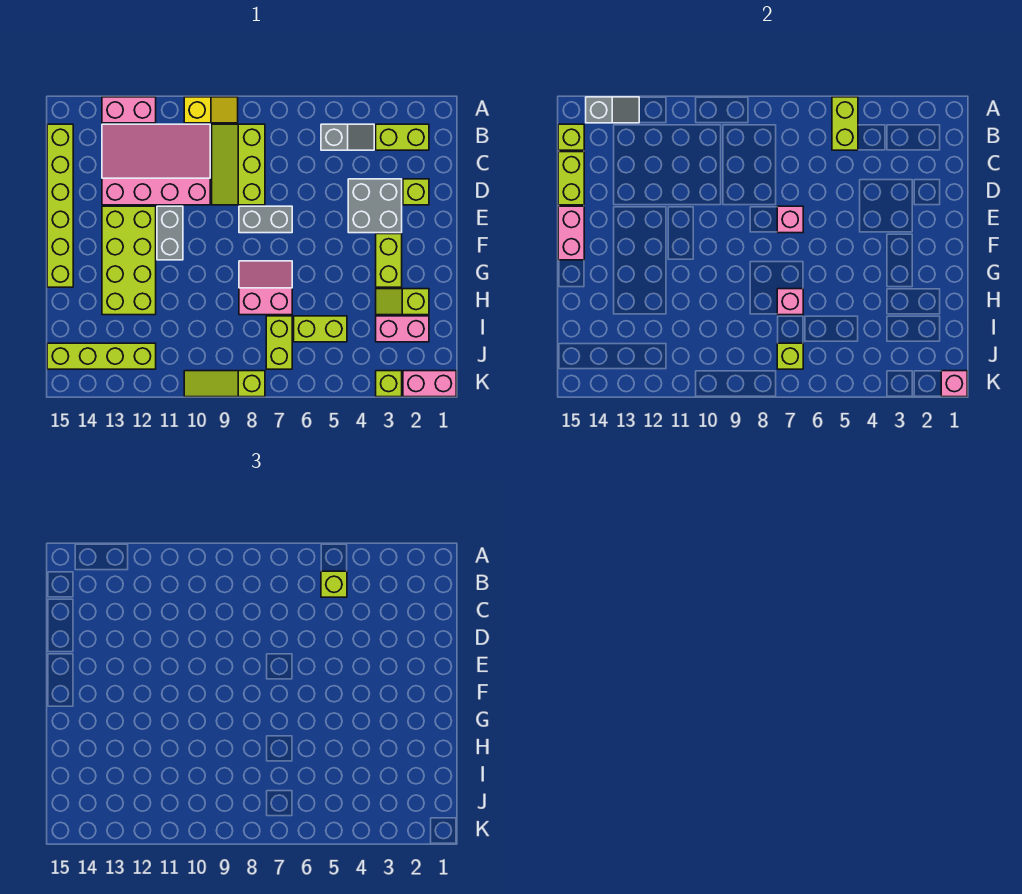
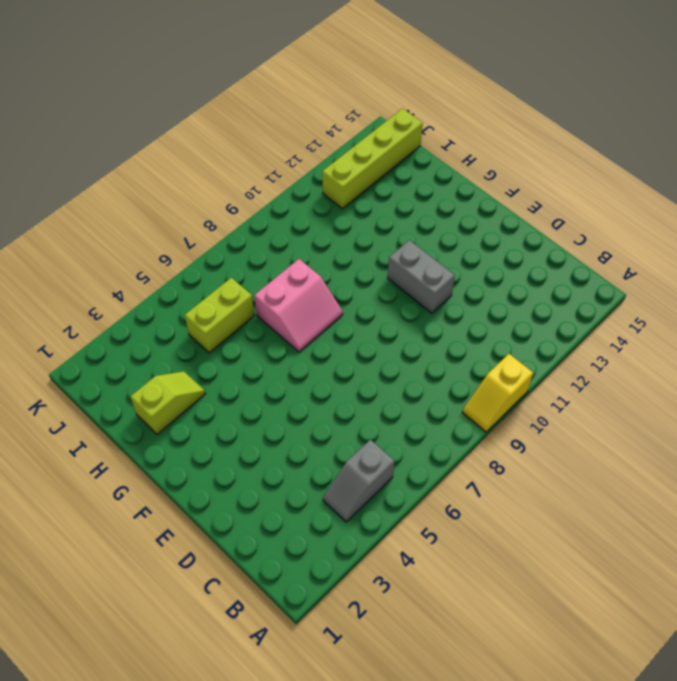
none -> pink 1x2 brick [102,97,156,123]
none -> lime 1x2 brick [376,124,429,150]
none -> lime 2x3 slope [212,124,265,205]
none -> pink 3x4 slope [102,124,210,205]

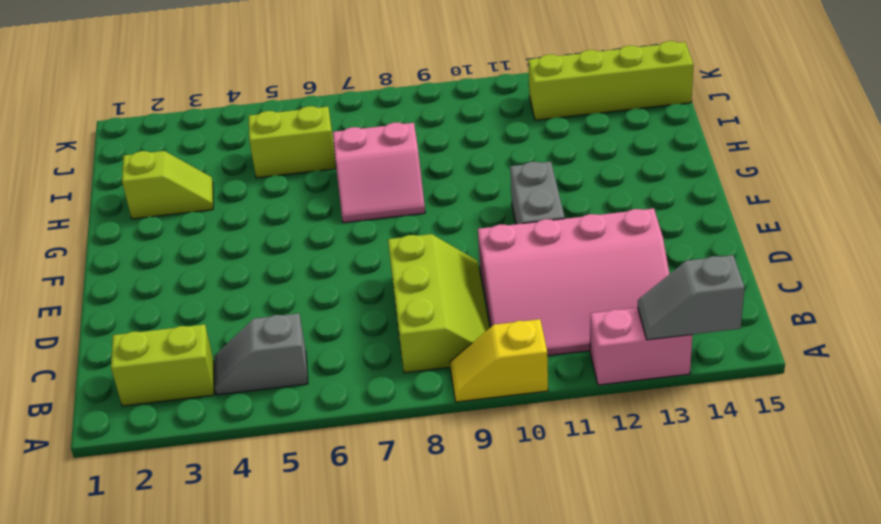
none -> lime 1x6 brick [47,124,73,287]
none -> lime 1x1 brick [403,179,429,205]
none -> grey 2x2 brick [348,179,402,233]
none -> grey 1x2 brick [239,206,292,233]

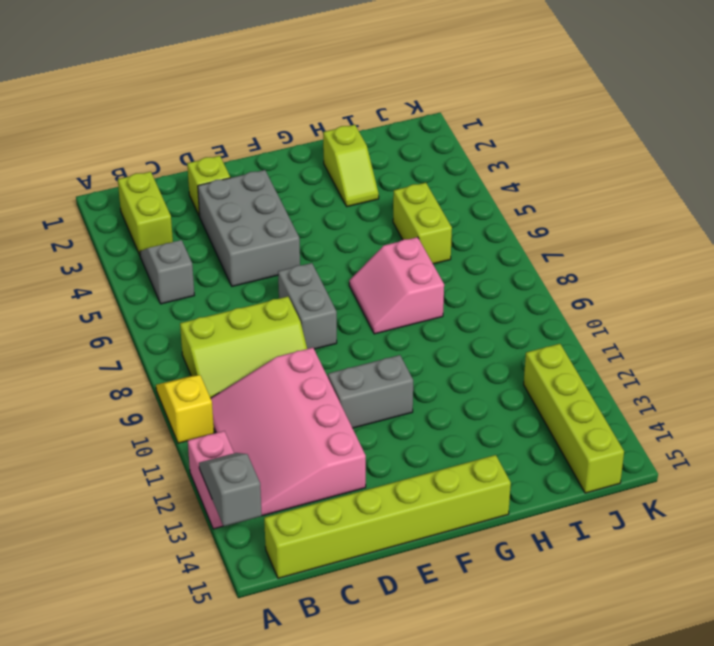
grey 2x3 brick [198,170,300,286] -> grey 2x2 brick [348,179,402,233]
none -> lime 2x4 brick [102,206,156,315]
none -> lime 1x2 brick [376,234,402,287]
none -> pink 1x2 brick [376,316,429,342]
none -> lime 1x2 brick [266,316,292,369]

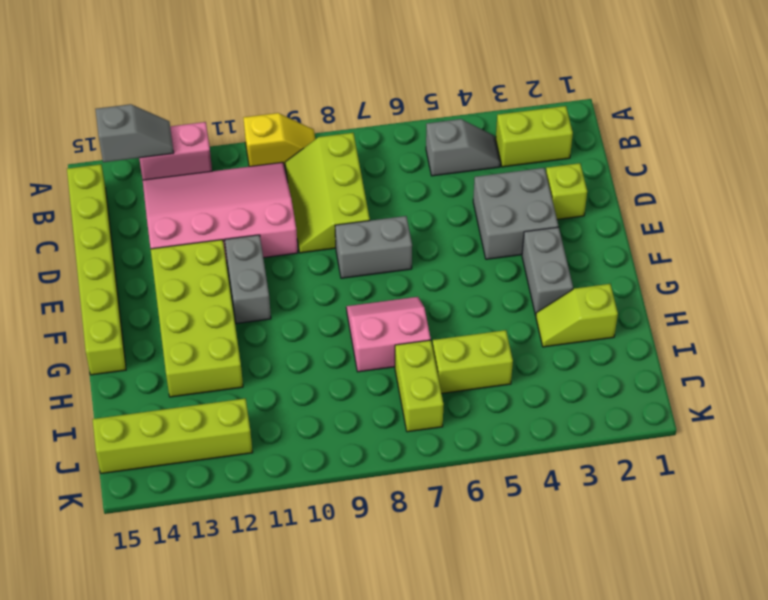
grey 1x2 brick [522,227,573,315] -> lime 1x2 brick [376,234,402,287]
none -> pink 1x2 brick [376,316,429,342]
none -> pink 1x2 brick [403,371,456,397]
none -> lime 1x1 brick [376,371,402,397]
none -> lime 1x3 slope [184,371,265,397]

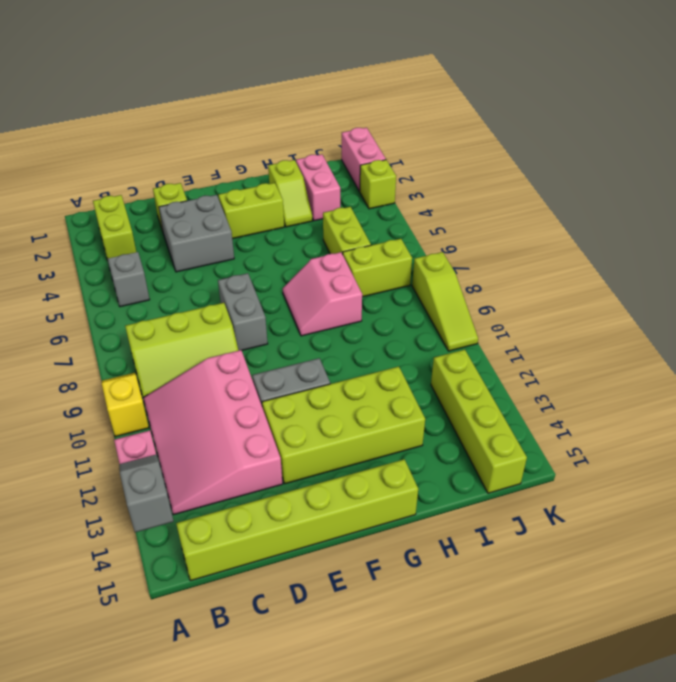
none -> lime 1x2 brick [832,97,858,150]
none -> lime 1x1 brick [558,124,584,150]
none -> lime 1x2 brick [558,152,584,205]
none -> pink 1x1 brick [777,206,803,233]

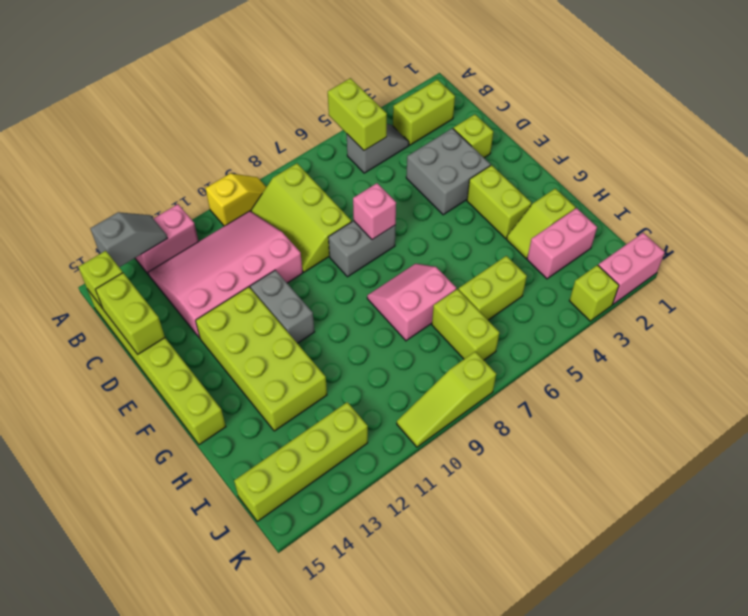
none -> pink 1x2 brick [558,206,584,260]
none -> pink 1x1 brick [777,289,803,315]
none -> lime 1x1 brick [777,343,803,369]
none -> pink 1x1 brick [941,371,967,397]

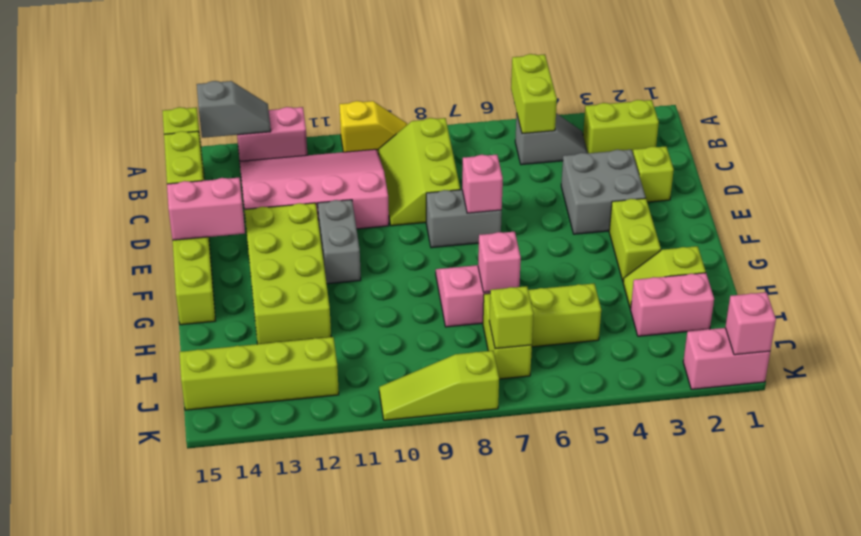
pink 1x2 brick [167,177,245,240] -> pink 1x2 brick turned to [558,206,584,260]
none -> lime 1x1 brick [376,371,402,397]
none -> lime 1x1 brick [321,571,347,597]

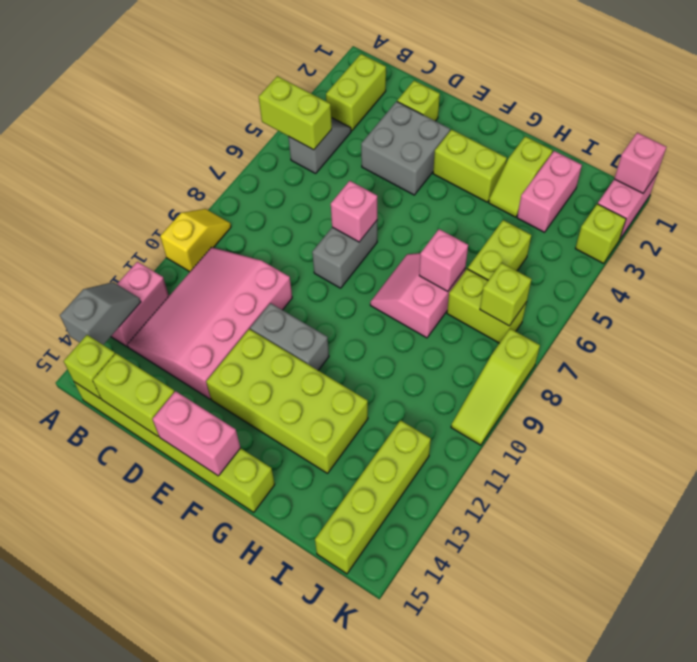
none -> lime 2x3 slope [212,124,265,205]
none -> lime 1x1 brick [321,571,347,597]

